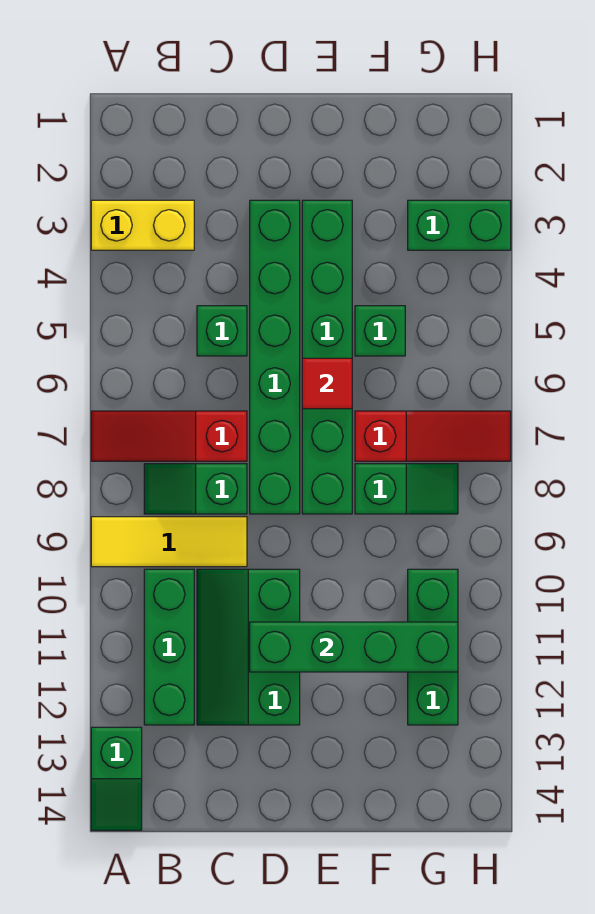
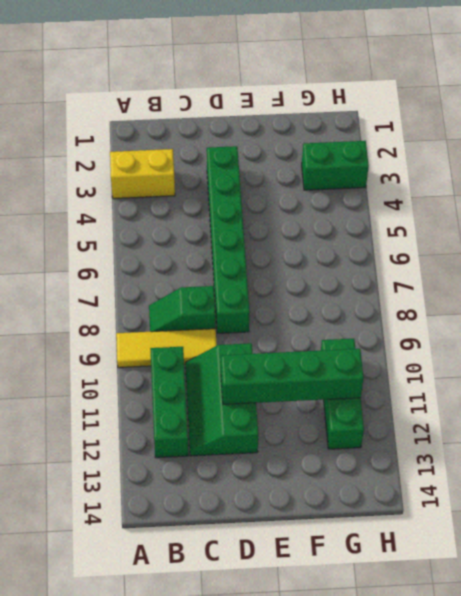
none -> red 1x3 slope [91,411,247,461]
none -> green 1x2 slope [91,727,142,830]
none -> green 1x1 brick [197,306,247,356]

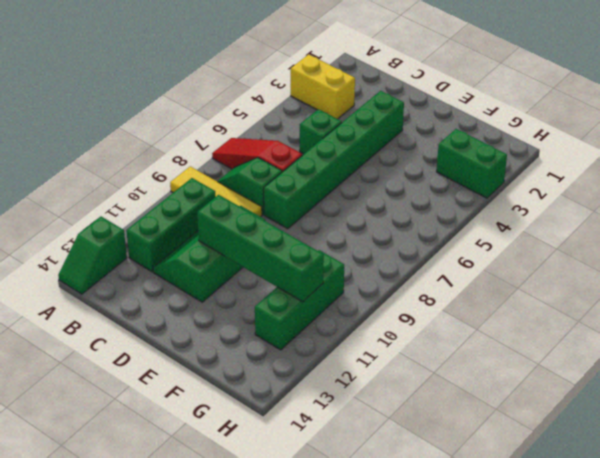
none -> green 1x6 brick [302,200,352,514]
none -> green 1x1 brick [355,306,405,356]
none -> red 1x3 slope [355,411,511,461]

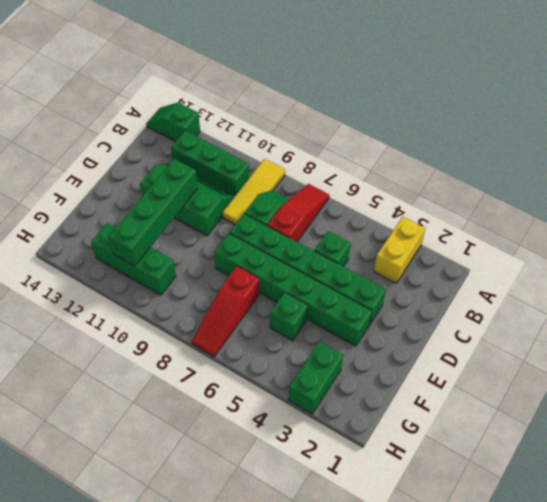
none -> green 1x2 slope [355,464,458,514]
none -> red 1x1 tile [302,358,352,409]

